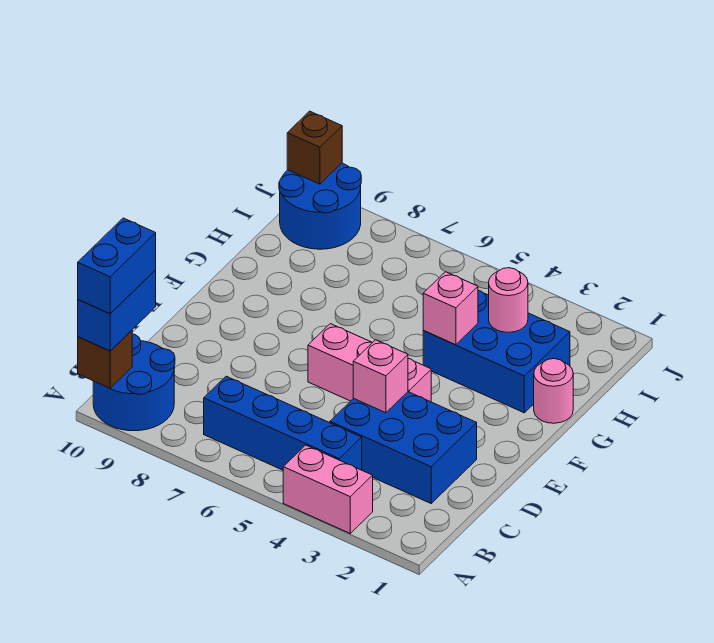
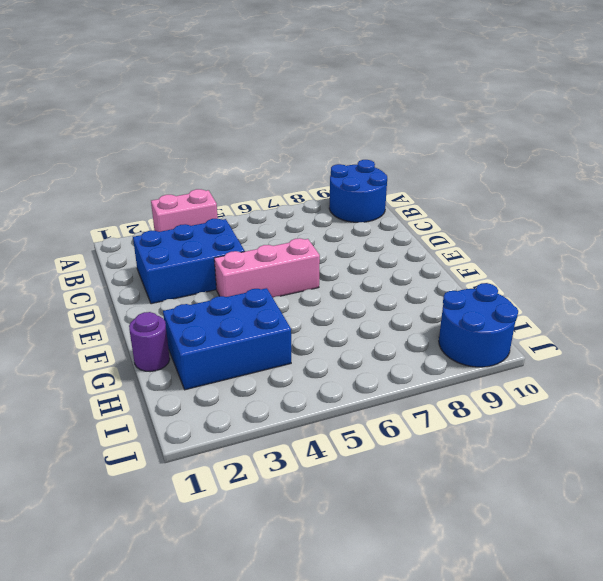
purple 1x1 round brick [129,312,170,372] -> pink 1x1 round brick [534,359,573,423]
none -> blue 1x4 brick [204,376,362,470]
none -> brown 1x1 brick [78,330,132,388]
none -> pink 1x1 brick [353,340,408,413]

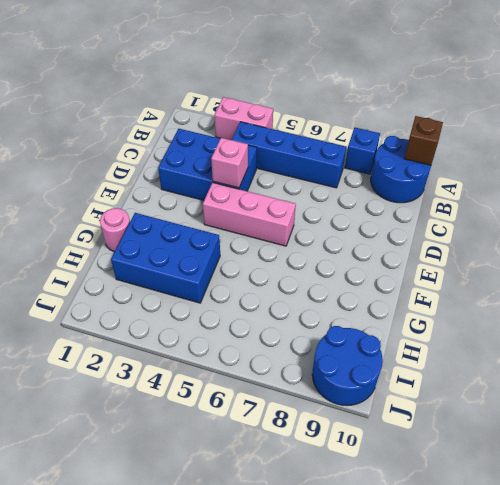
blue 1x1 brick [345,128,380,174] -> none
none -> pink 1x1 brick [423,272,478,345]
none -> pink 1x1 round brick [489,268,528,332]
none -> brown 1x1 brick [287,111,342,184]

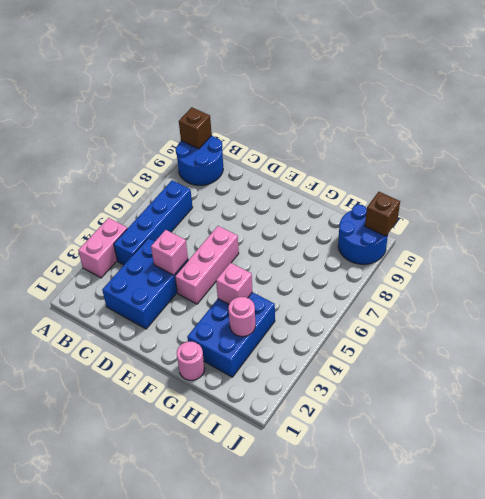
none -> blue 1x2 brick [78,270,156,351]
none -> blue 1x2 brick [78,218,156,314]

